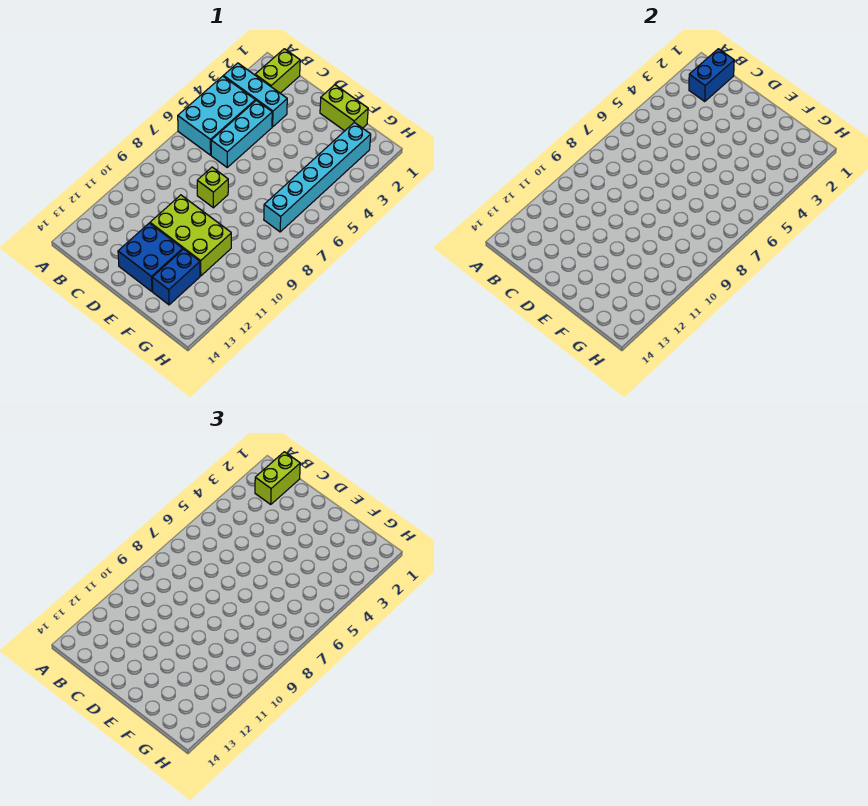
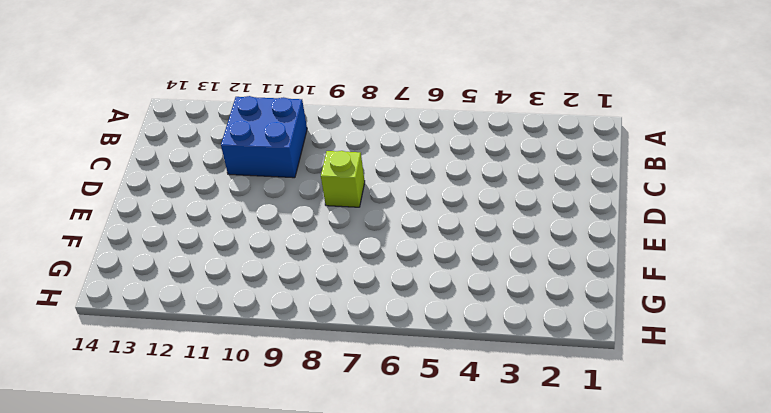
blue 2x2 brick [221,96,307,178] -> blue 2x2 brick moved to [118,223,183,291]
none -> cyan 1x3 brick [223,63,287,127]
none -> cyan 2x3 brick [178,76,255,155]
none -> lime 1x2 brick [255,49,300,93]

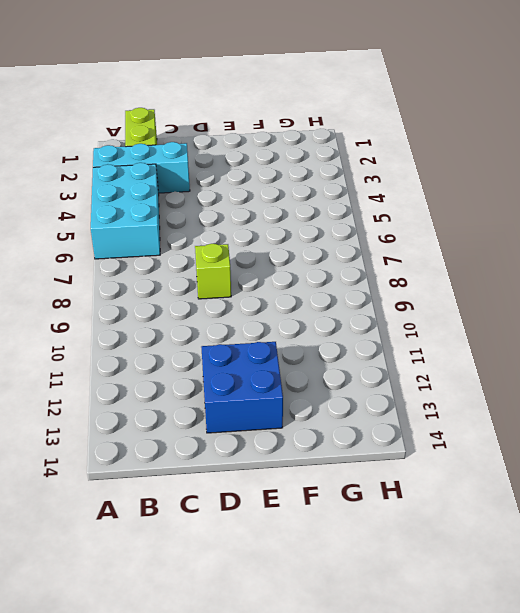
none -> cyan 1x3 brick [211,100,272,167]
none -> lime 2x3 brick [150,195,231,276]
none -> lime 1x2 brick [320,85,368,131]

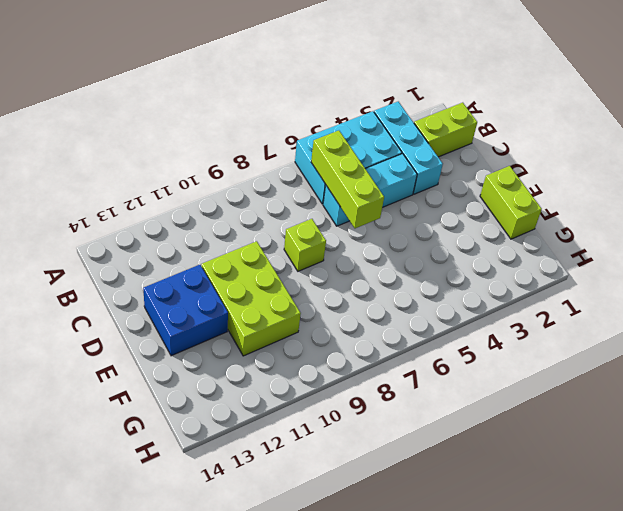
lime 1x3 brick [311,131,384,228] -> none
none -> blue 1x2 brick [152,249,200,305]
none -> cyan 1x6 brick [264,122,371,232]
none -> blue 1x2 brick [689,49,734,101]

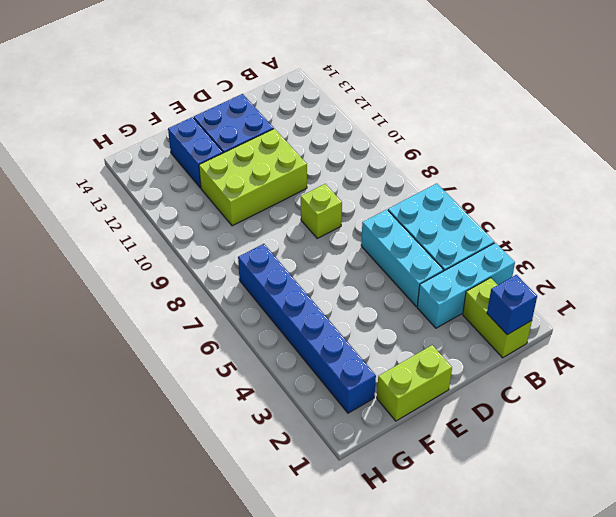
blue 1x1 brick [487,275,537,335] -> blue 1x2 brick [689,49,734,101]
blue 1x6 brick [238,244,376,413] -> cyan 1x6 brick [264,122,371,232]
none -> lime 1x2 brick [255,452,300,504]

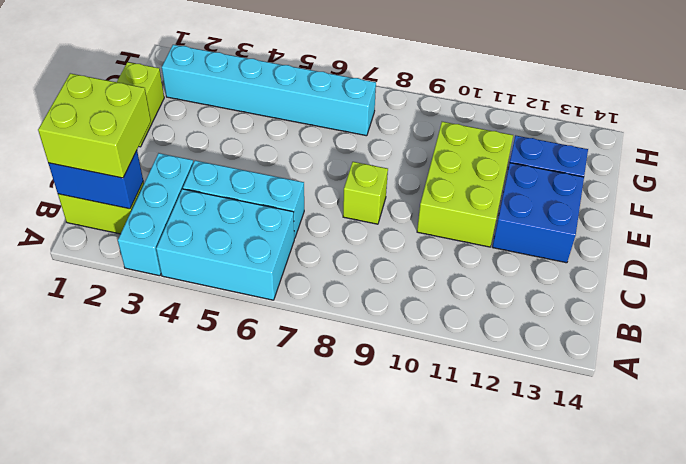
lime 2x2 brick [38,73,151,178] -> lime 1x2 brick [255,452,300,504]

